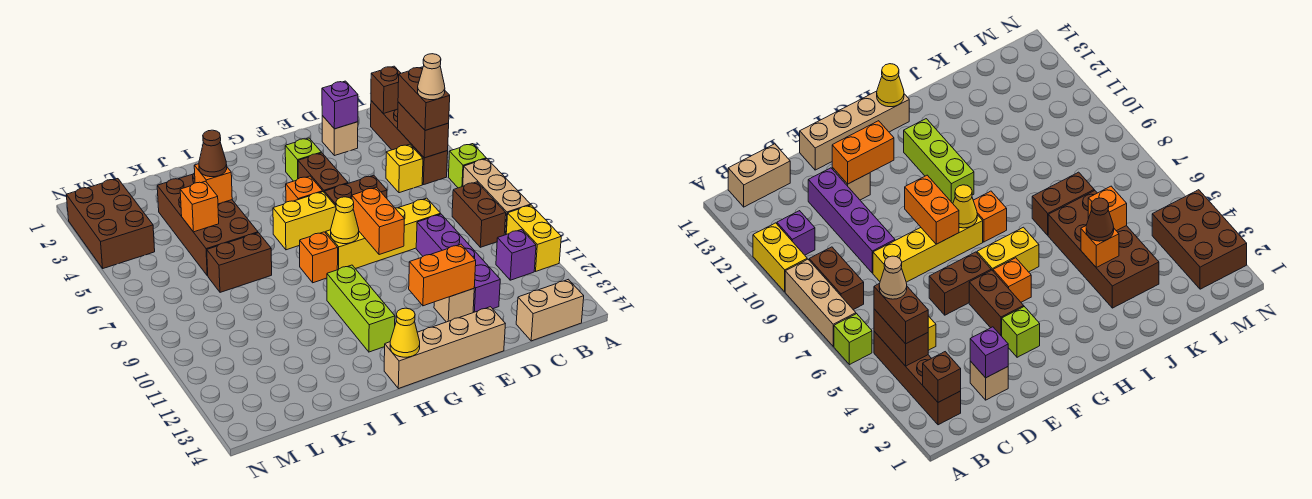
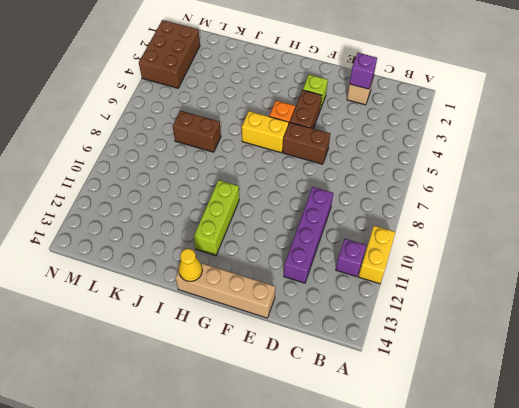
none -> lime 1x1 brick [448,144,486,188]
none -> tan 1x3 brick [463,159,531,235]
none -> brown 1x4 brick [371,101,448,185]
none -> brown 1x2 brick [452,182,506,247]

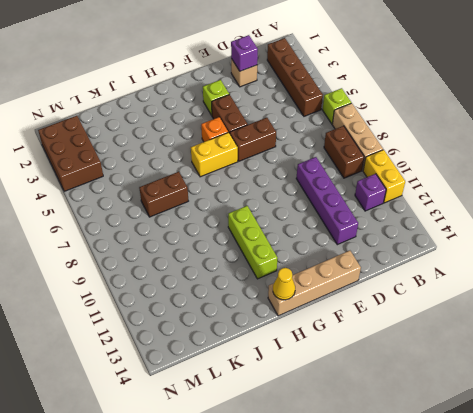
none -> tan 1x2 brick [516,279,584,341]
none -> yellow 1x1 brick [386,144,423,193]
none -> yellow 1x4 brick [326,198,441,270]
none -> tan 1x1 brick [434,289,474,322]

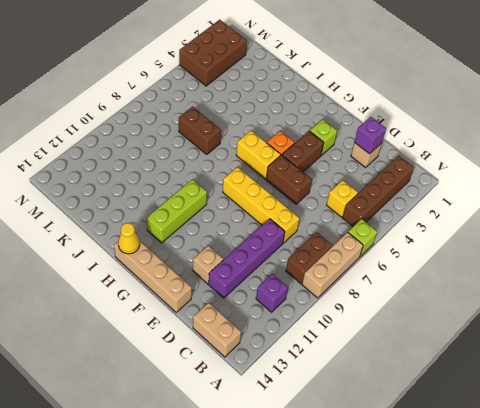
none -> yellow 1x2 brick [506,205,561,271]
none -> orange 1x1 brick [300,232,338,283]
none -> brown 2x4 brick [157,173,258,275]
none -> brown 1x1 brick [371,66,401,114]

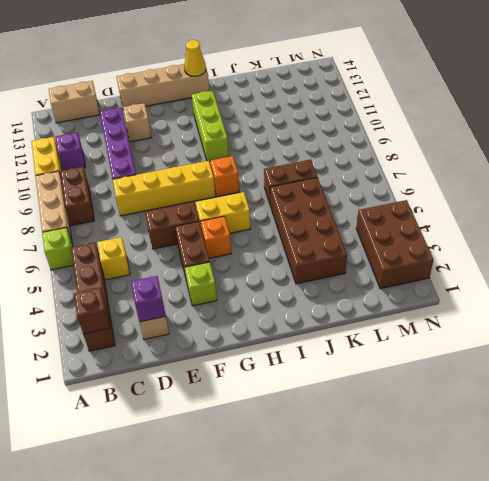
none -> brown 1x2 brick [397,102,449,158]
none -> orange 1x2 brick [409,244,476,306]
none -> orange 1x2 brick [352,187,404,255]
none -> yellow 1x1 cone [331,197,359,244]

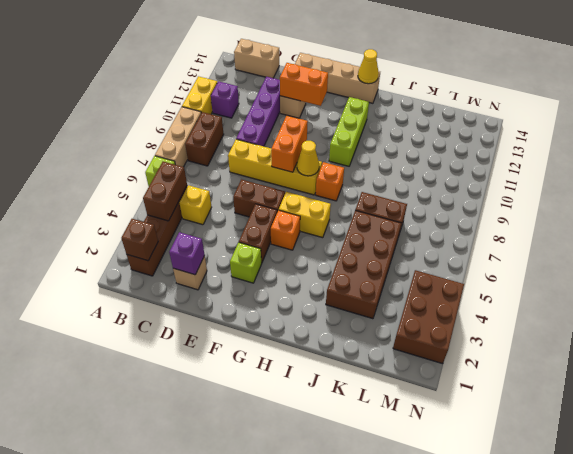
none -> orange 1x1 brick [194,164,232,204]
none -> orange 1x1 brick [180,181,219,232]
none -> brown 1x2 brick [398,67,450,130]
none -> brown 1x1 cone [199,130,227,177]

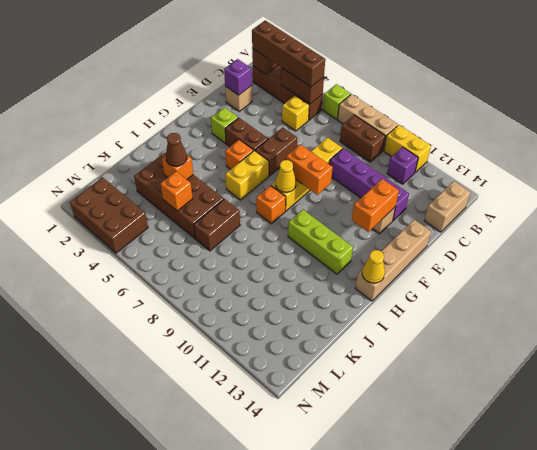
brown 1x4 brick [252,20,325,87] -> brown 1x2 brick [398,67,450,130]
none -> tan 1x1 cone [418,54,445,100]

